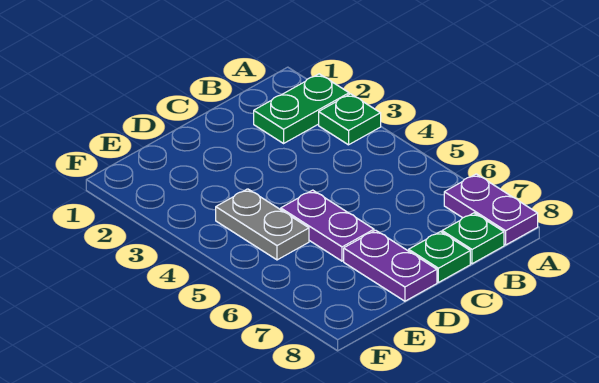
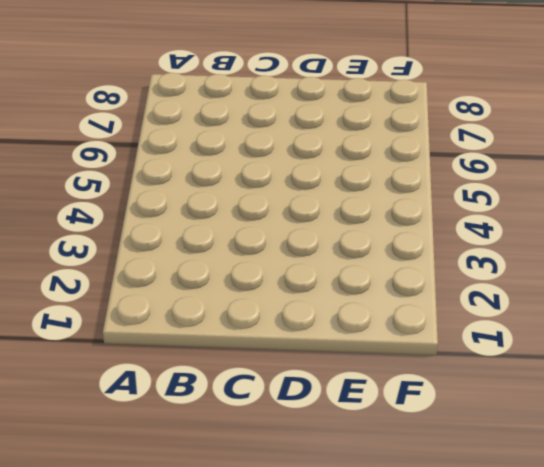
none -> green 1x2 plate [254,74,349,143]
none -> green 1x1 plate [319,94,381,145]

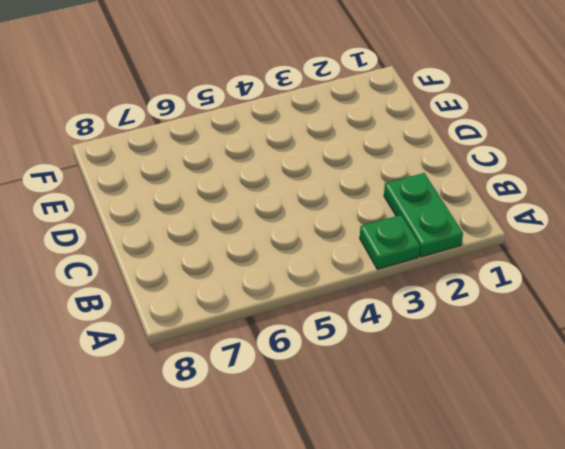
none -> purple 1x2 plate [444,174,538,245]
none -> green 1x1 plate [442,213,504,264]

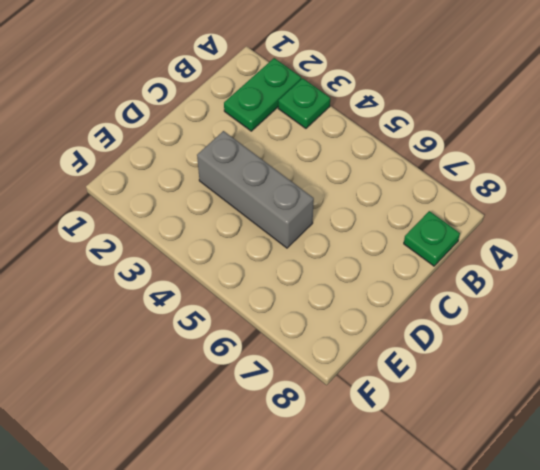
grey 1x3 brick [197,131,314,248] -> purple 1x2 plate [281,190,374,261]
none -> purple 1x2 plate [444,174,538,245]
none -> green 1x1 plate [409,232,470,282]

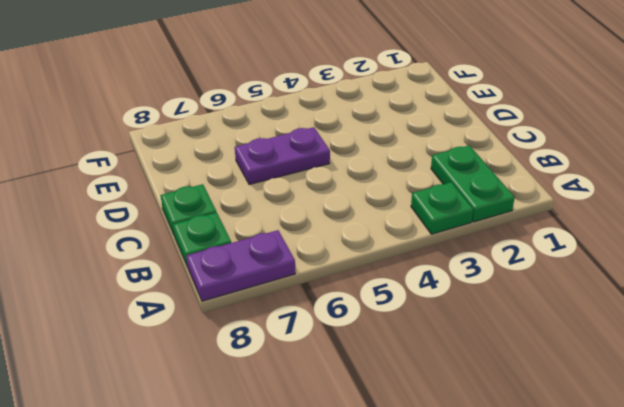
none -> purple 1x2 plate [344,230,437,301]
none -> grey 1x2 plate [216,189,309,260]

